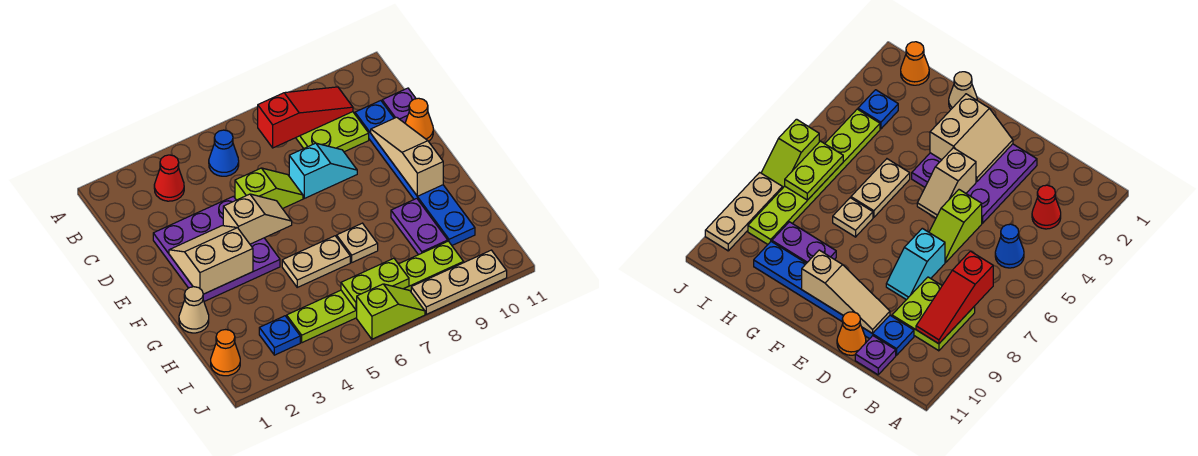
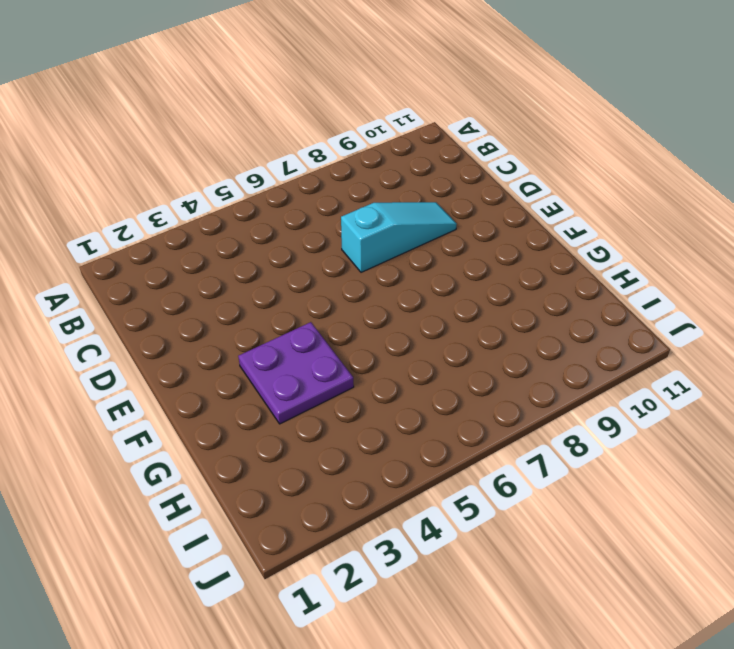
cyan 1x3 slope [341,202,457,272] -> cyan 1x2 slope [289,143,357,198]
purple 2x2 plate [238,322,354,424] -> purple 3x3 plate [153,196,280,301]
none -> red 1x1 cone [154,155,184,201]
none -> blue 1x1 cone [209,130,239,176]
none -> lime 2x2 plate [296,112,369,152]

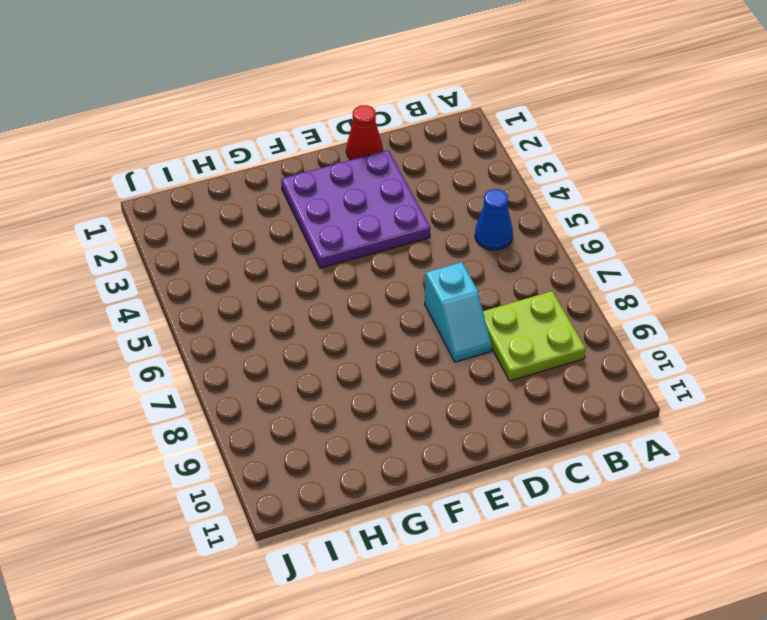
red 1x1 cone [346,105,383,160] -> red 1x1 cone moved to [154,155,184,201]
none -> blue 1x6 plate [355,101,475,245]
none -> purple 1x1 plate [382,88,416,123]
none -> lime 1x2 slope [235,168,303,209]

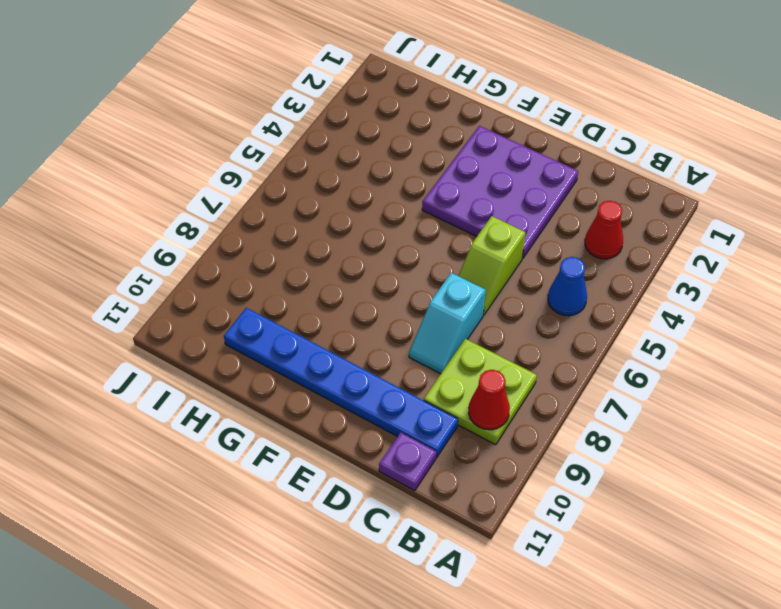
red 1x1 cone [469,370,510,430] -> red 1x3 slope [258,87,353,148]
none -> orange 1x1 cone [405,98,433,141]
none -> tan 1x1 cone [179,287,209,333]
none -> tan 1x2 plate [282,236,350,287]

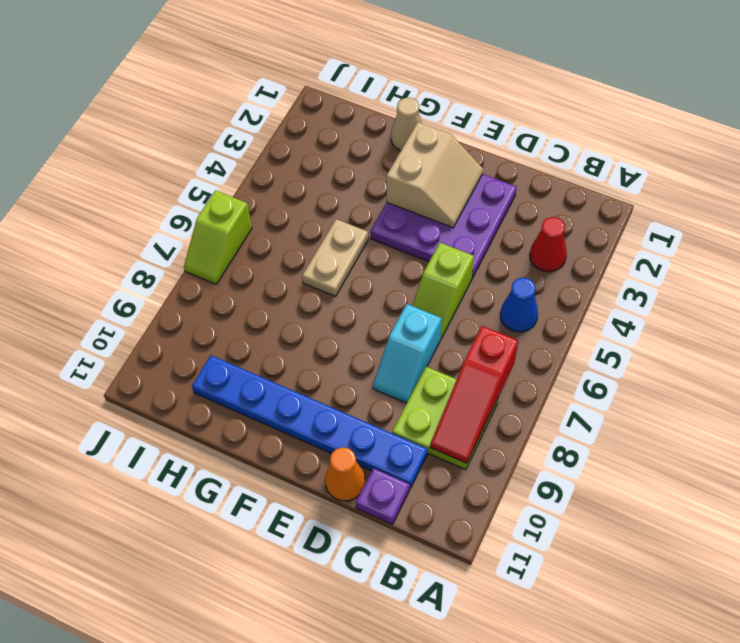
none -> tan 1x1 plate [337,223,378,262]
none -> purple 1x2 plate [391,198,448,255]
none -> orange 1x1 cone [211,330,240,376]

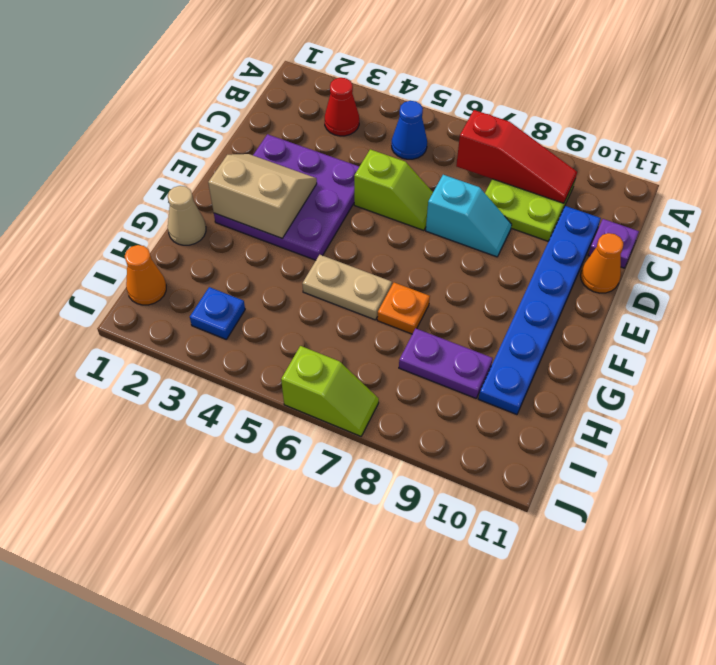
orange 1x1 plate [377,283,430,334] -> tan 1x1 plate [337,223,378,262]
purple 1x2 plate [399,328,493,398] -> purple 1x2 plate turned to [391,198,448,255]
none -> lime 1x6 plate [287,241,464,343]
none -> tan 1x3 plate [411,250,507,314]
none -> tan 1x3 slope [371,117,443,196]

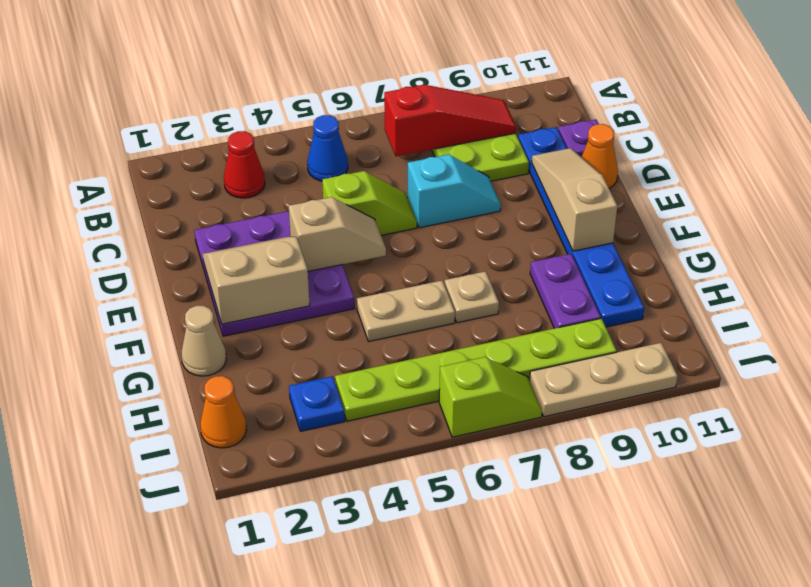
none -> lime 1x2 plate [341,258,409,310]

